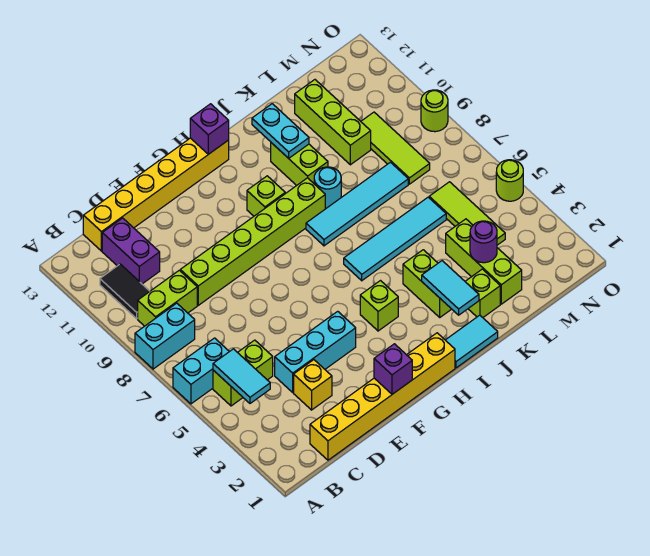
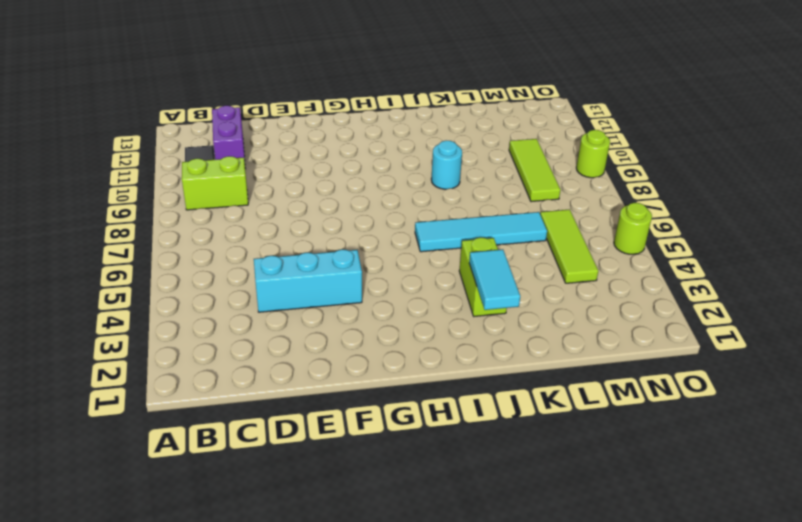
none -> cyan 1x2 brick [173,338,229,404]
none -> cyan 1x2 brick [135,303,195,369]
none -> lime 1x2 brick [213,340,273,406]
none -> yellow 1x6 brick [310,333,455,460]

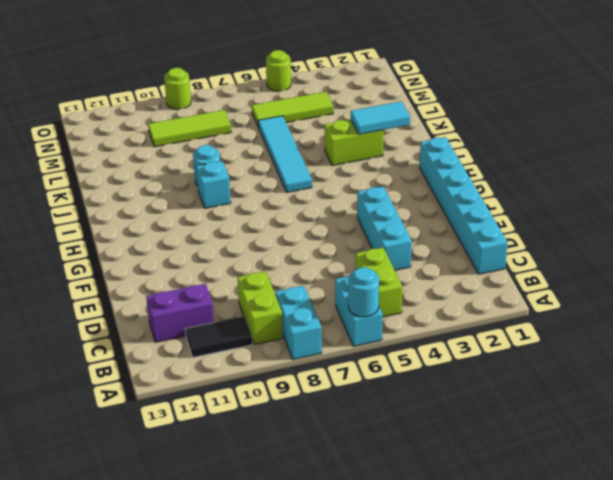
cyan 1x1 round brick [348,267,379,317] -> none
cyan 1x6 brick [420,137,508,274] -> yellow 1x6 brick [310,333,455,460]
cyan 1x1 brick [196,161,231,208] -> lime 1x6 brick [180,178,325,305]
none -> yellow 1x6 brick [83,138,229,251]
none -> yellow 1x1 brick [294,360,332,410]
none -> lime 1x1 brick [360,281,398,331]
none -> lime 1x1 brick [247,176,285,216]

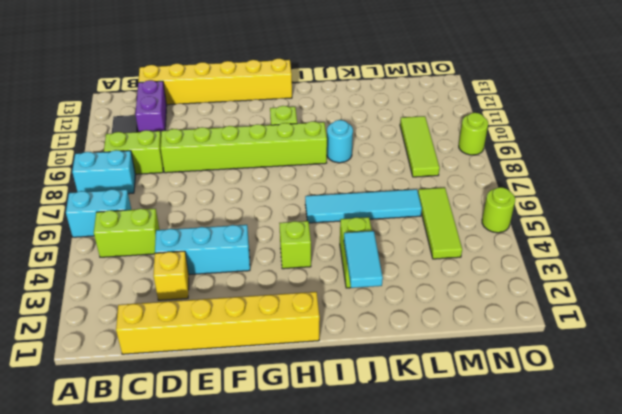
none -> cyan 1x2 tile [446,315,498,368]
none -> cyan 1x4 tile [306,162,408,246]
none -> lime 1x2 brick [271,143,328,185]
none -> lime 1x1 brick [465,269,500,317]

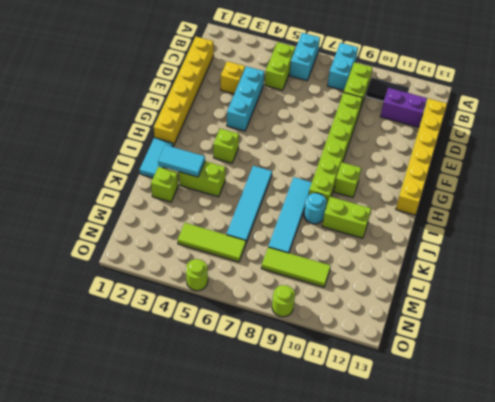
none -> lime 1x3 brick [446,219,522,304]
none -> lime 1x3 brick [295,80,371,165]
none -> cyan 1x2 tile [213,349,270,403]
none -> purple 1x1 brick [374,344,412,394]

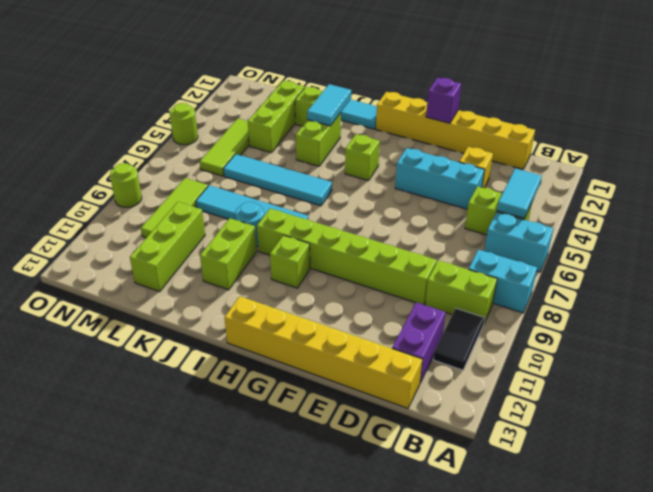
none -> purple 1x1 brick [190,104,229,154]
none -> cyan 1x2 plate [252,104,309,158]
none -> purple 1x1 round brick [470,221,497,263]

